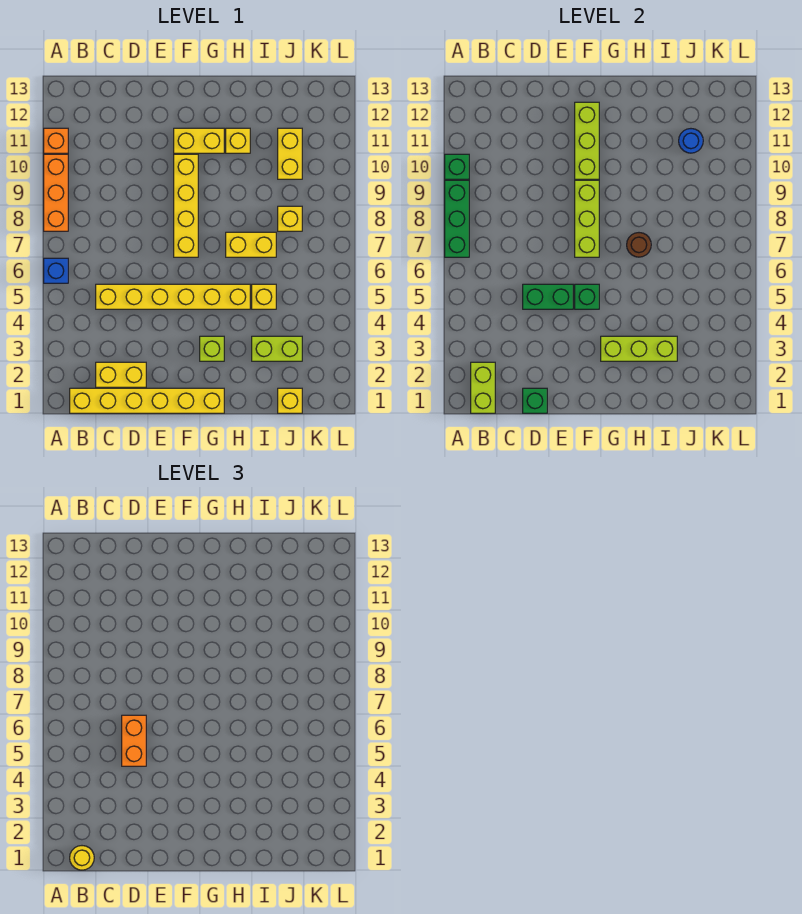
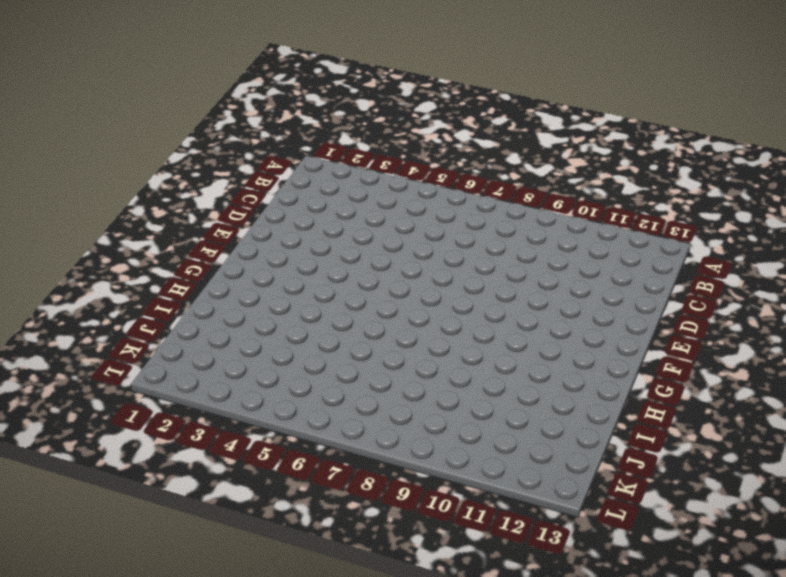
none -> blue 1x1 brick [44,258,68,283]
none -> orange 1x3 brick [44,154,68,231]
none -> orange 1x1 brick [44,128,68,153]

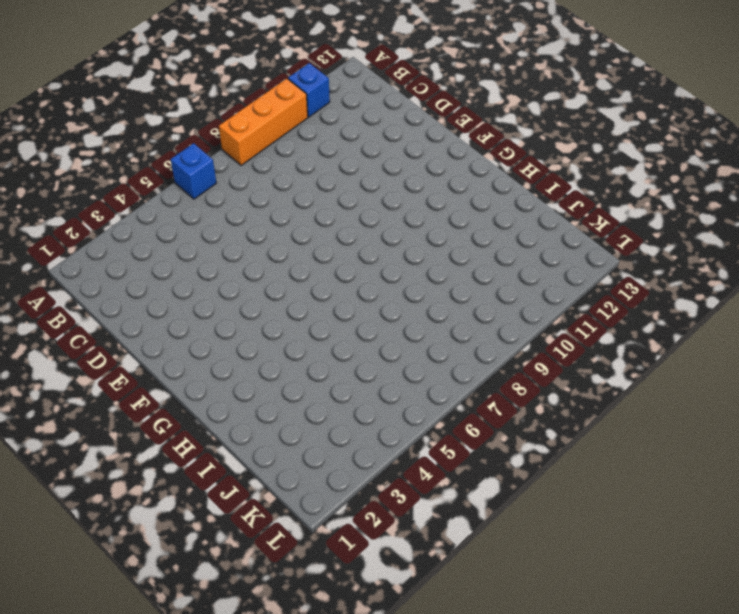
blue 1x1 brick [288,63,330,117] -> orange 1x1 brick [44,128,68,153]
none -> yellow 1x6 brick [70,388,224,413]
none -> yellow 1x2 brick [96,362,146,387]
none -> yellow 1x6 brick [96,284,250,309]

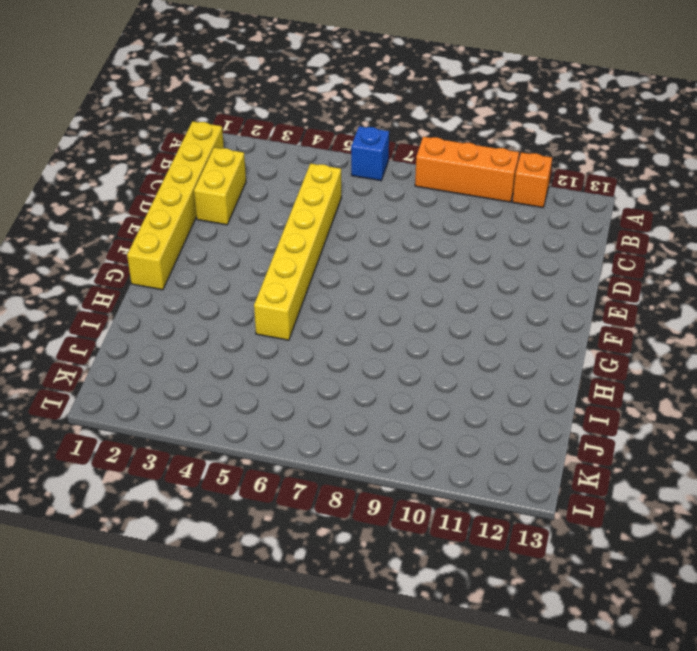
none -> yellow 1x4 brick [174,154,198,257]
none -> yellow 1x2 brick [174,128,224,153]
none -> lime 1x1 brick [200,336,224,361]

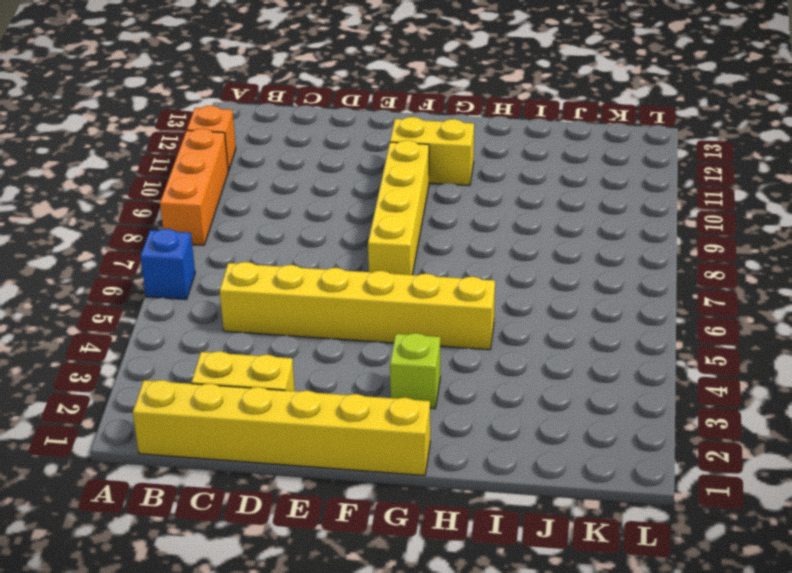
none -> yellow 1x2 brick [226,232,276,257]
none -> yellow 1x1 brick [226,128,250,153]
none -> lime 1x2 brick [252,336,302,361]

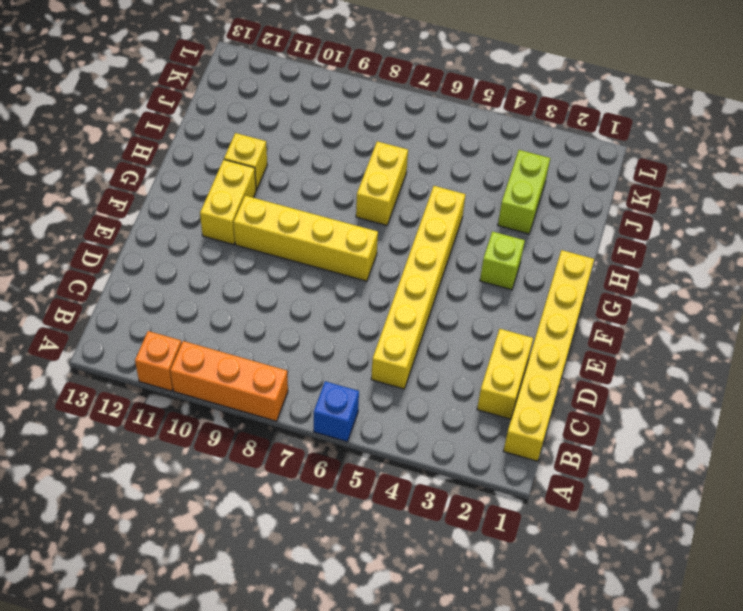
none -> yellow 1x1 brick [252,284,276,309]
none -> yellow 1x1 brick [278,388,302,413]
none -> yellow 1x1 brick [278,206,302,231]

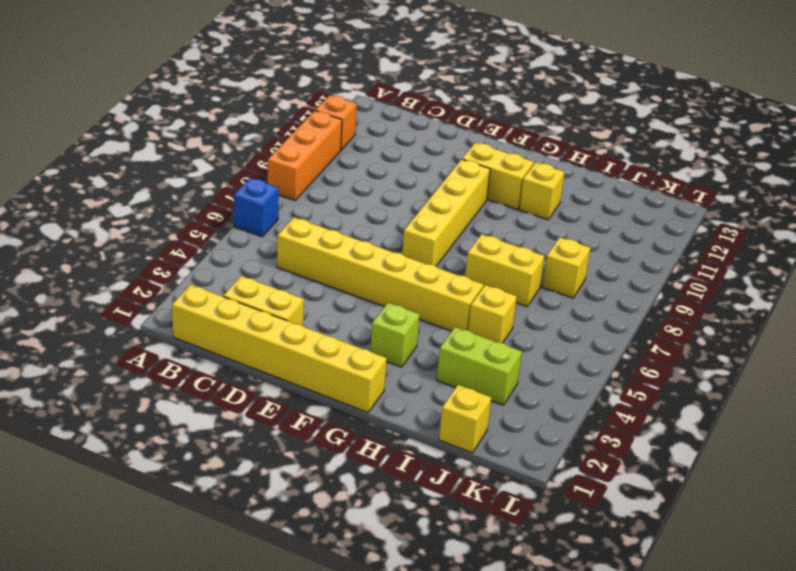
none -> yellow 1x2 brick [278,128,302,179]
none -> green 1x3 brick [445,180,469,257]
none -> green 1x1 brick [445,154,469,179]

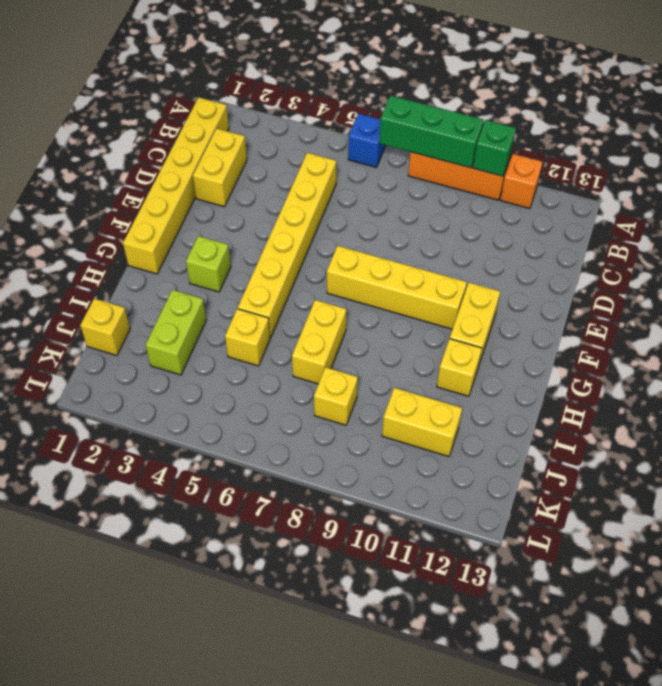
none -> lime 1x2 brick [471,362,495,413]
none -> green 1x1 brick [523,388,547,413]
none -> green 1x2 brick [523,284,573,309]

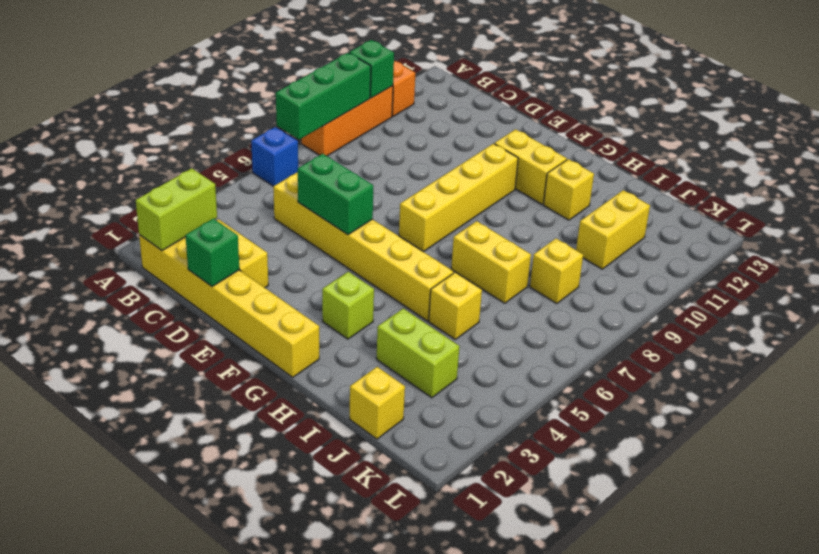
none -> green 1x1 brick [575,284,599,309]
none -> lime 1x3 brick [575,180,599,257]
none -> lime 1x3 brick [575,102,599,179]

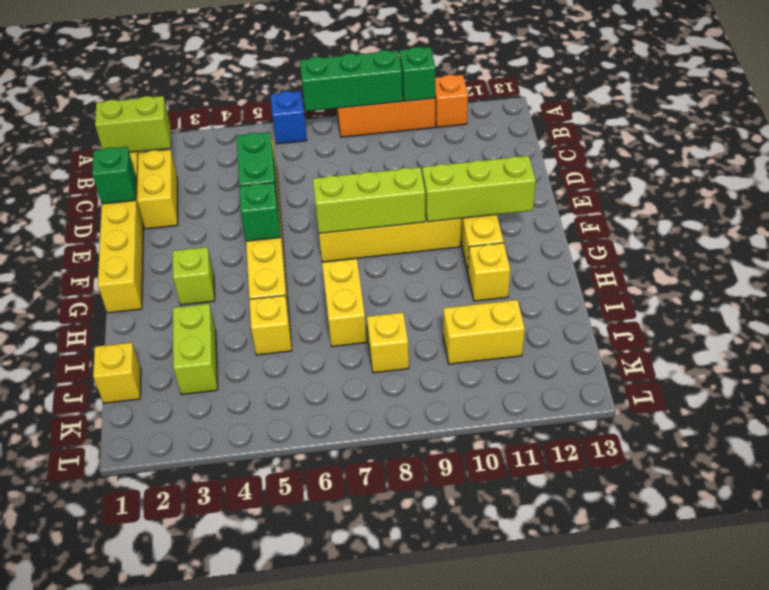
none -> lime 1x3 brick [601,336,677,361]
none -> brown 1x1 round brick [627,233,651,257]
none -> blue 1x1 round brick [679,129,703,153]

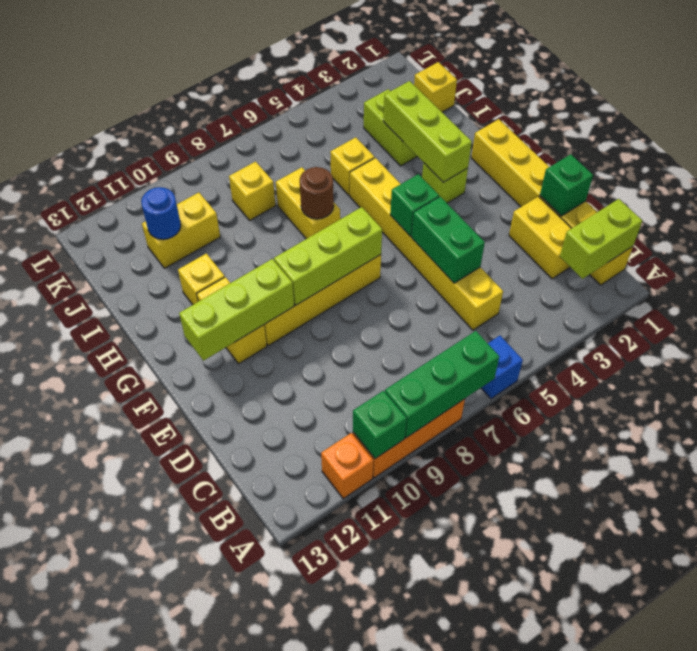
none -> yellow 1x1 round brick [70,846,94,870]
none -> orange 1x2 brick [122,715,146,766]

